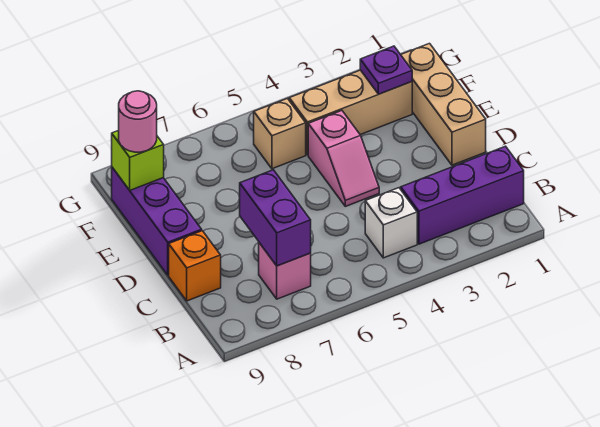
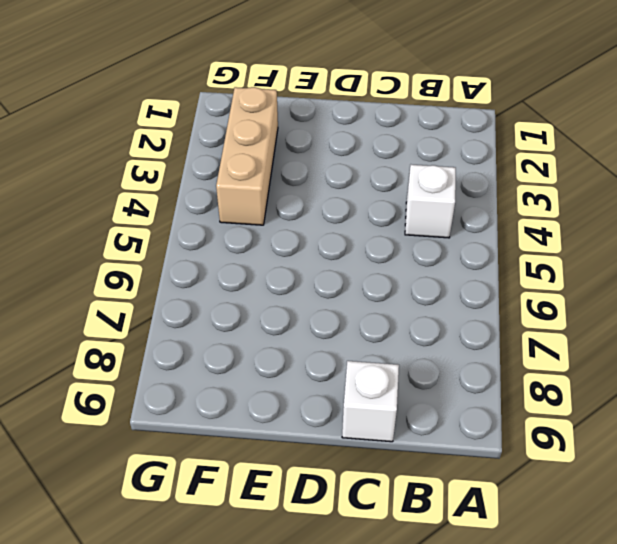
white 1x1 brick [342,361,399,442] -> orange 1x1 brick [169,231,221,301]
none -> purple 1x3 brick [401,146,524,244]
none -> pink 1x1 brick [259,243,311,299]
none -> tan 1x3 brick [401,44,486,165]

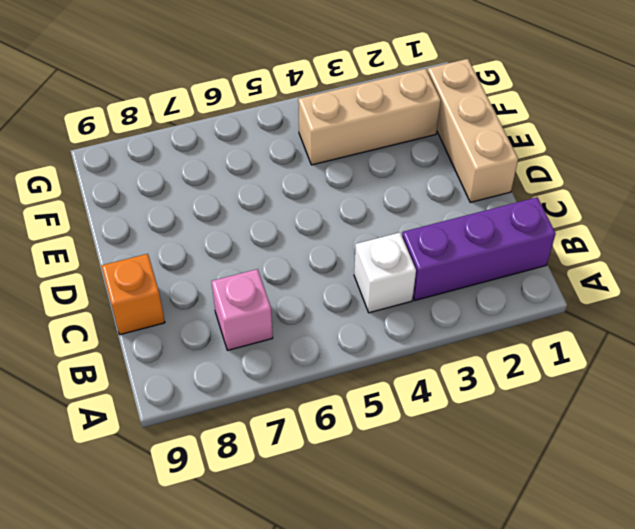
none -> pink 1x2 slope [308,111,379,206]
none -> purple 1x3 brick [112,167,202,275]
none -> tan 1x1 brick [254,99,306,169]

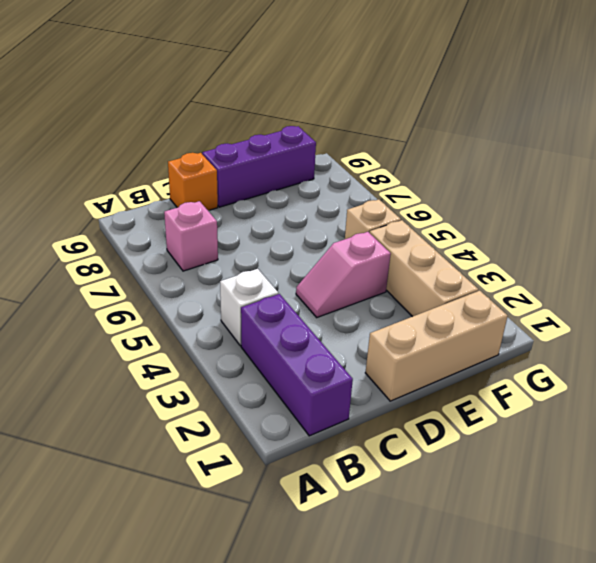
none -> purple 1x2 brick [240,170,311,266]
none -> purple 1x1 plate [360,46,412,94]
none -> lime 1x1 brick [112,130,164,190]

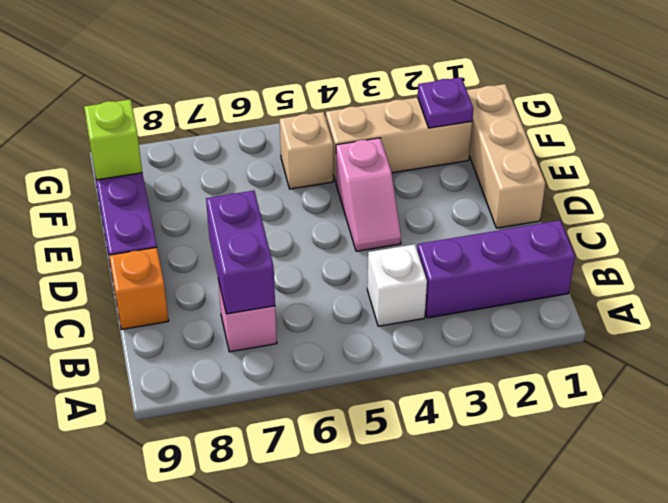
none -> pink 1x1 round brick [119,91,157,152]

